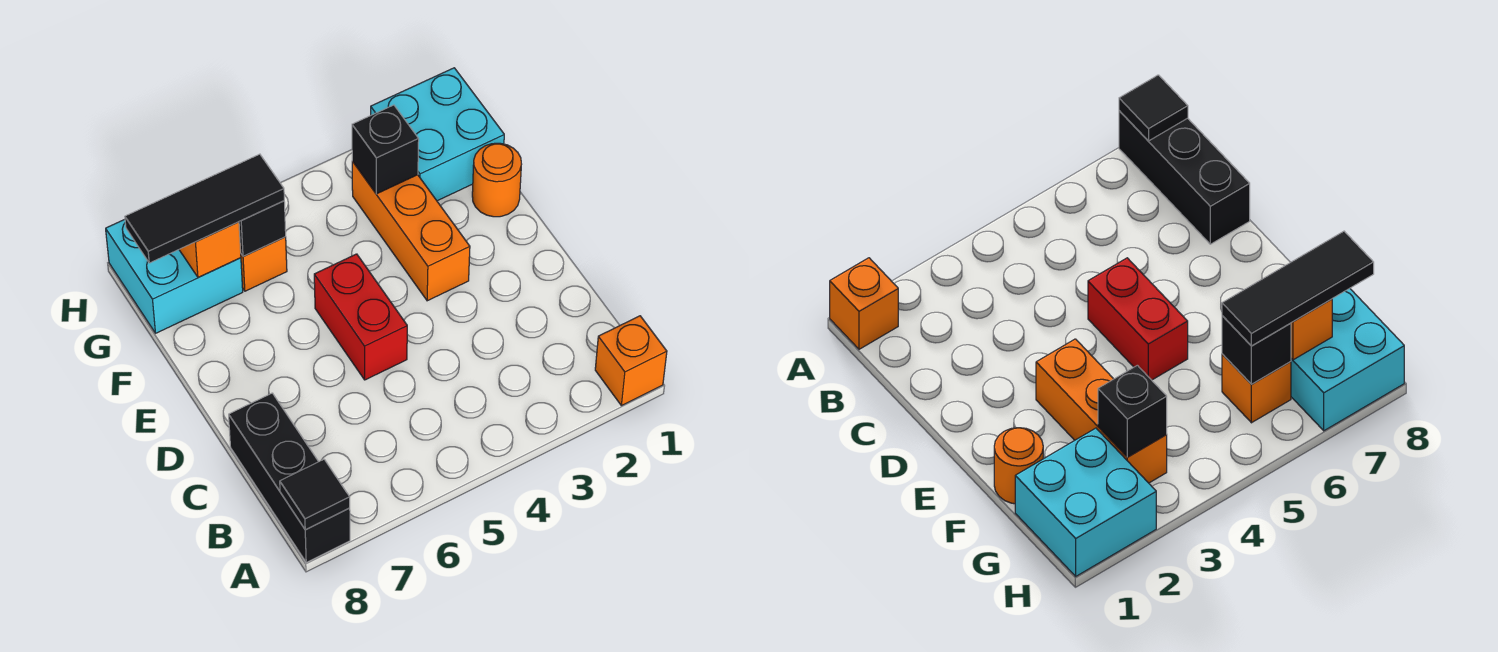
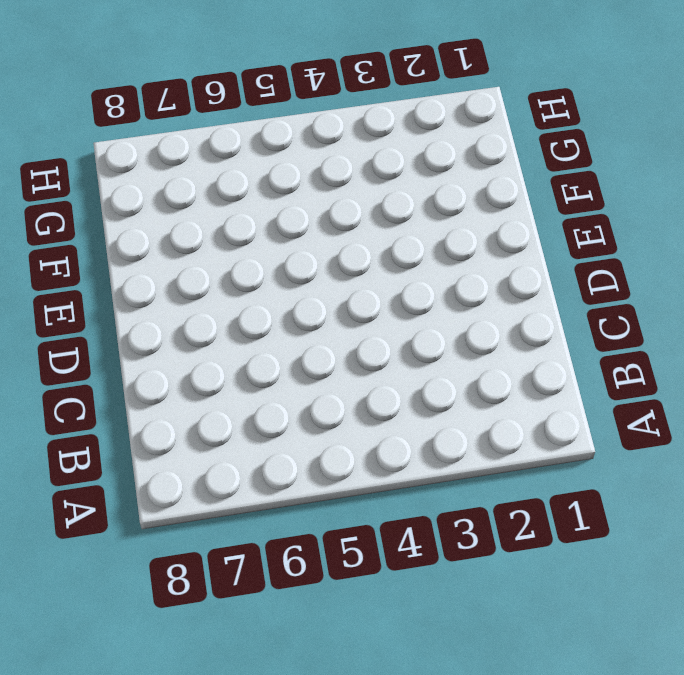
none -> orange 1x1 brick [595,316,667,406]
none -> black 1x3 brick [229,393,350,562]
none -> red 1x2 brick [314,254,407,380]

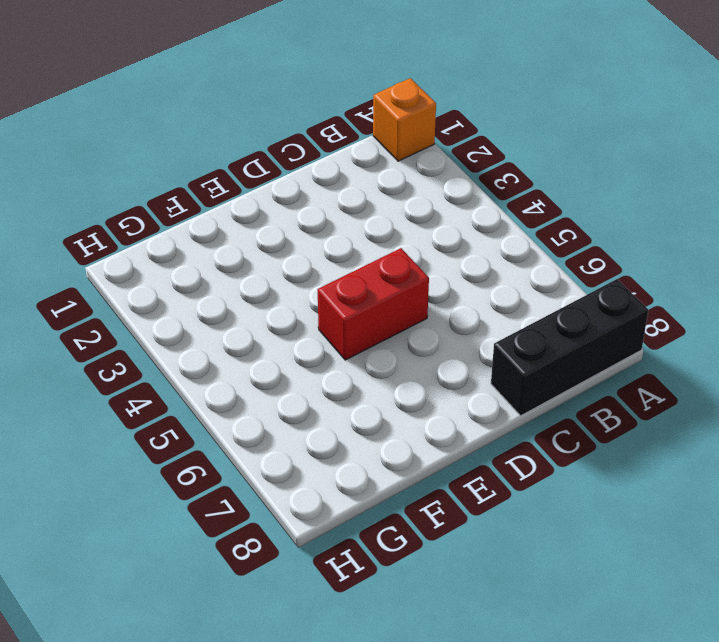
none -> orange 1x3 brick [352,161,470,301]
none -> orange 1x1 round brick [472,143,521,217]
none -> cyan 2x2 brick [371,68,504,201]

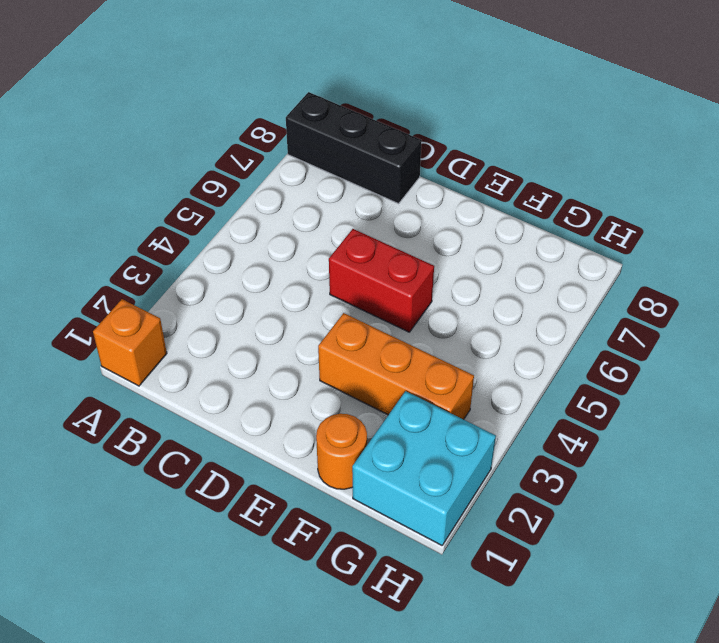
none -> orange 1x1 brick [241,237,287,291]
none -> cyan 2x2 brick [106,219,243,333]
none -> black 1x1 tile [280,460,350,530]

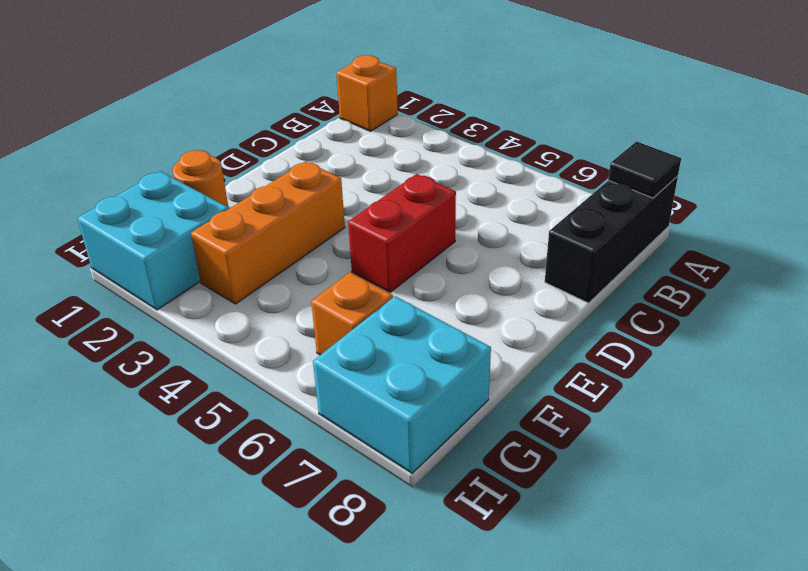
none -> black 1x1 brick [352,105,419,194]
none -> black 1x1 brick [239,201,286,256]
none -> orange 1x1 brick [179,222,241,278]

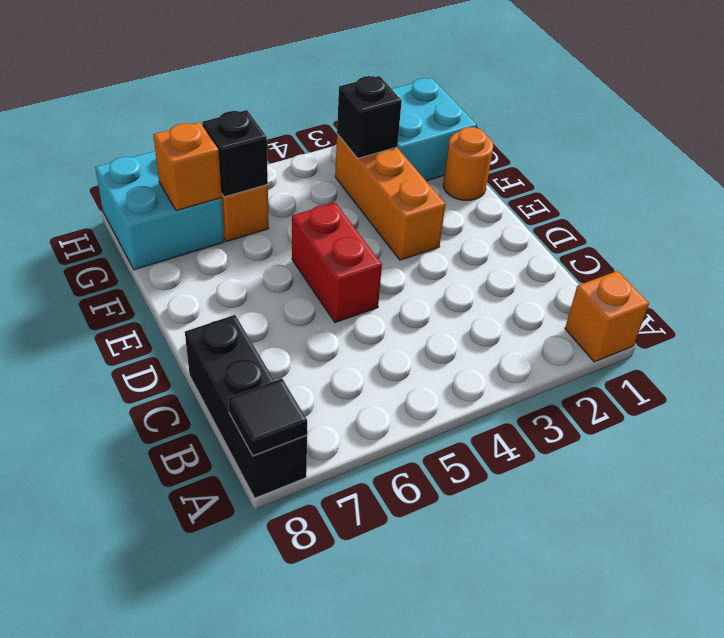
none -> black 1x3 tile [125,154,284,263]

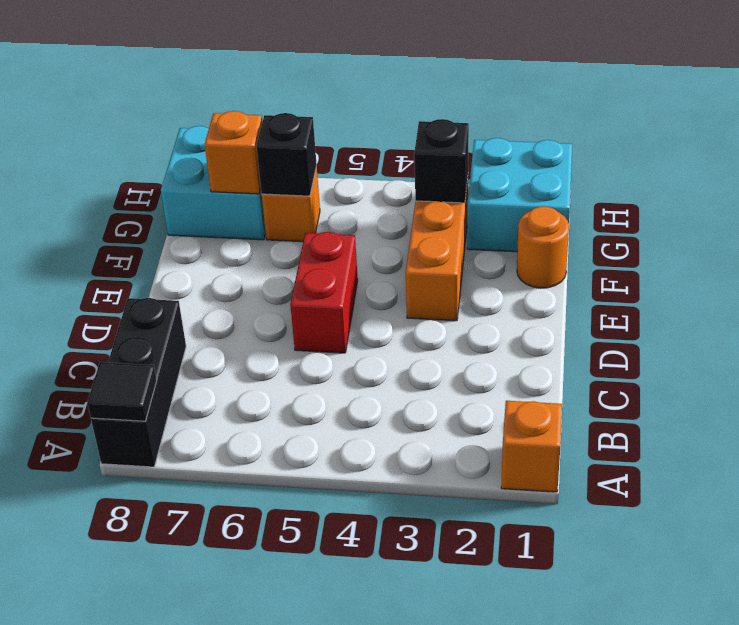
none -> black 1x3 tile [125,154,284,263]

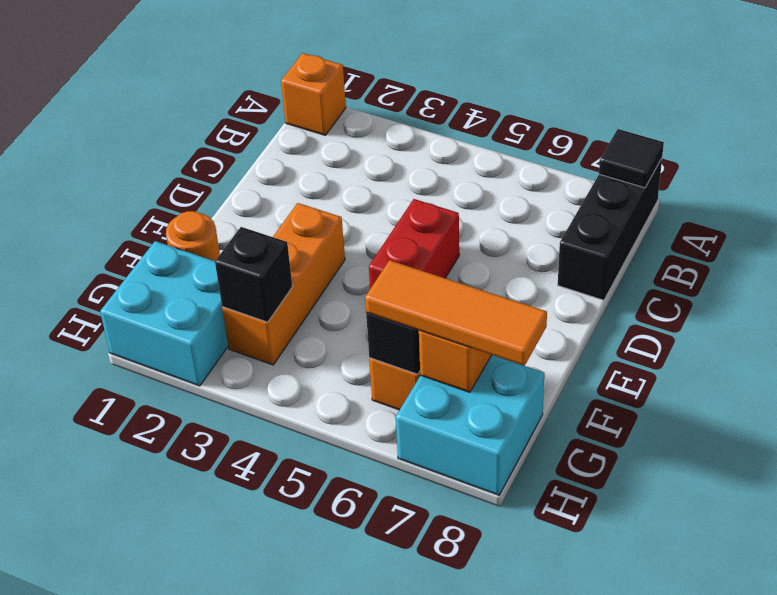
orange 1x3 tile [365,260,547,366] -> black 1x3 tile [125,154,284,263]

